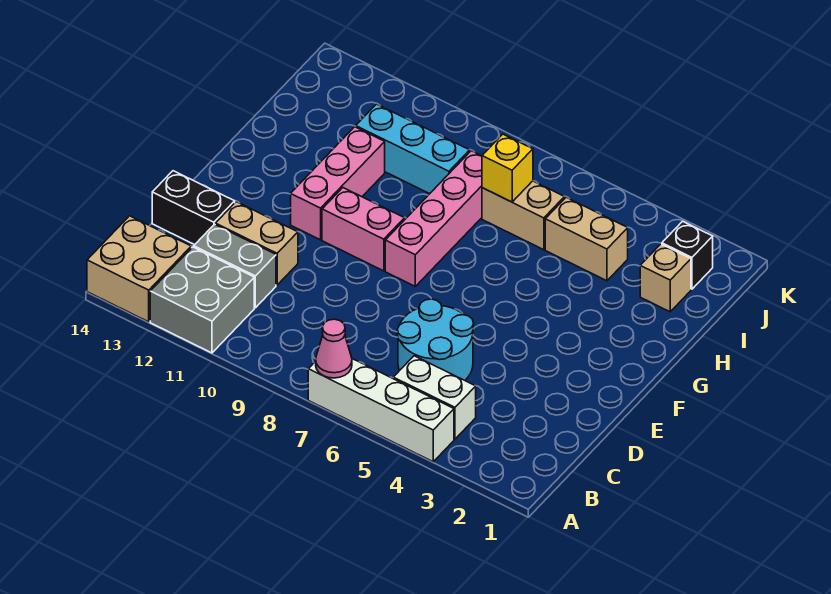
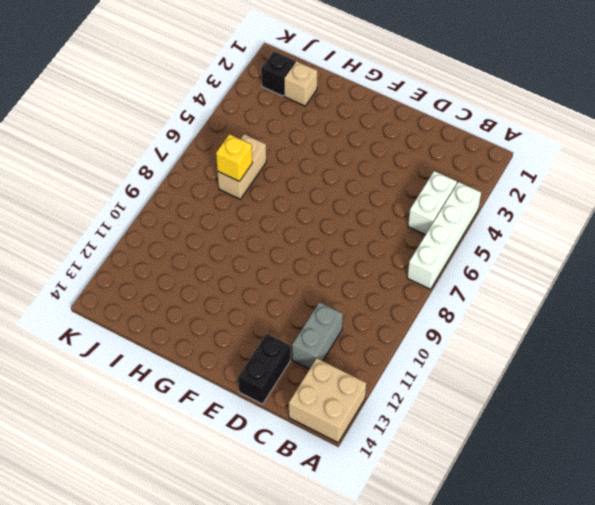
none -> grey 2x2 brick [150,247,254,353]
none -> cyan 2x2 round brick [397,299,474,380]
none -> tan 1x2 brick [215,202,298,285]

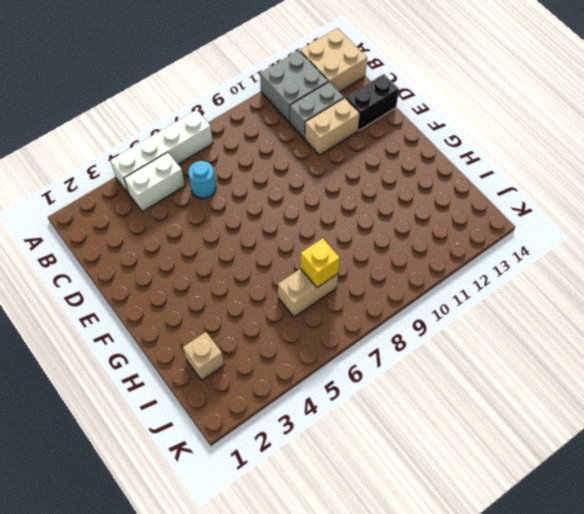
cyan 1x1 round brick [188,161,216,199] -> cyan 2x2 round brick [397,299,474,380]
none -> pink 1x4 brick [385,151,482,286]
none -> pink 1x2 brick [322,188,405,271]
none -> pink 1x3 brick [291,127,385,240]

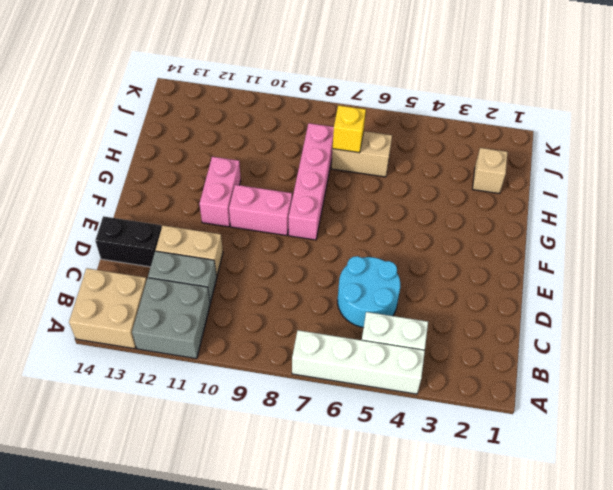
pink 1x2 brick [200,157,241,227] -> pink 1x3 brick [291,127,385,240]
none -> tan 1x2 brick [545,197,628,281]
none -> cyan 1x3 brick [356,104,470,194]
none -> black 1x1 brick [662,221,713,289]

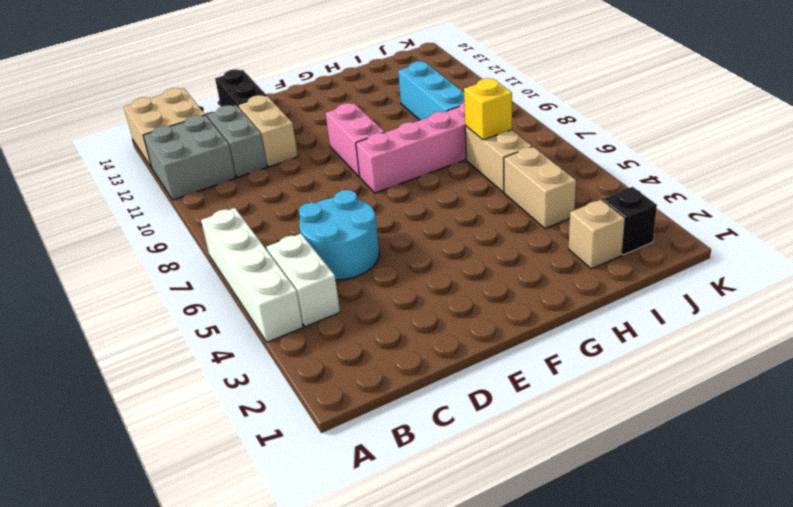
none -> pink 1x3 brick [291,127,385,240]
none -> pink 1x1 cone [316,319,352,378]

